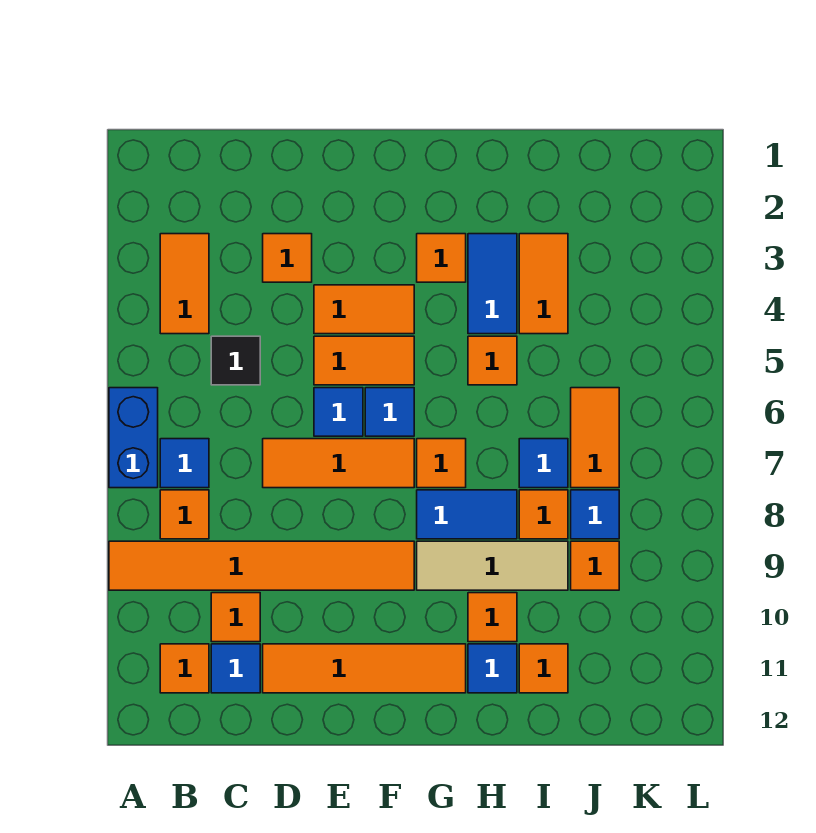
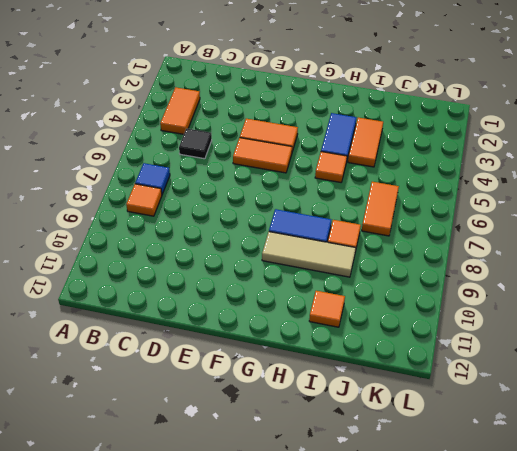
none -> blue 1x2 brick [109,388,158,488]
none -> orange 1x6 tile [109,541,414,590]
none -> orange 1x1 tile [160,644,209,693]
none -> orange 1x1 tile [211,593,260,642]

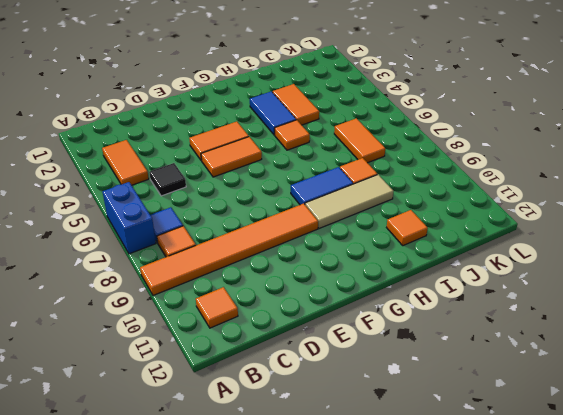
none -> orange 1x1 tile [211,593,260,642]
none -> blue 1x1 tile [211,644,260,693]
none -> orange 1x1 tile [263,234,312,282]
none -> orange 1x3 tile [263,439,414,488]

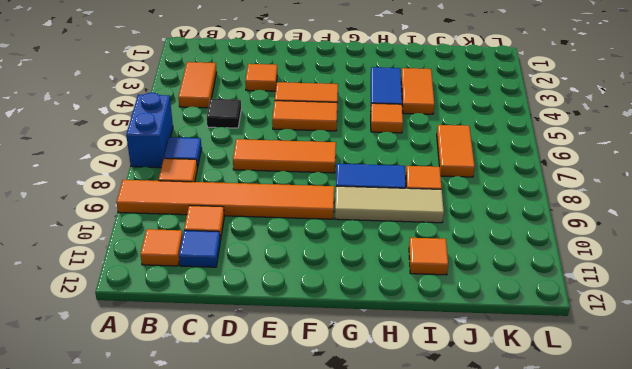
none -> orange 1x4 tile [263,644,466,693]
none -> blue 1x1 tile [314,388,363,436]
none -> blue 1x1 tile [365,388,414,436]
none -> orange 1x1 tile [417,234,466,282]

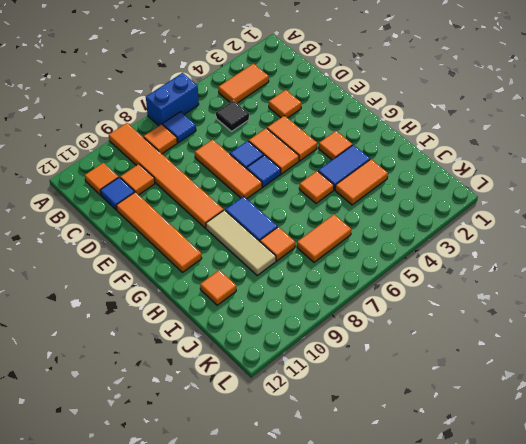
none -> orange 1x1 tile [417,439,466,488]
none -> orange 1x1 tile [468,593,517,642]
none -> blue 1x1 tile [468,644,517,693]
none -> blue 1x1 tile [519,439,568,488]

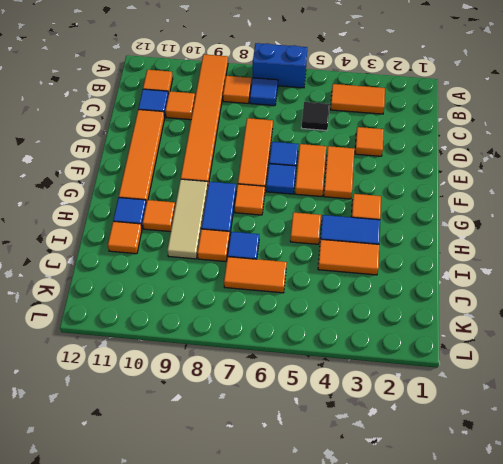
none -> blue 1x1 tile [571,490,619,539]
none -> orange 1x1 tile [571,541,619,590]

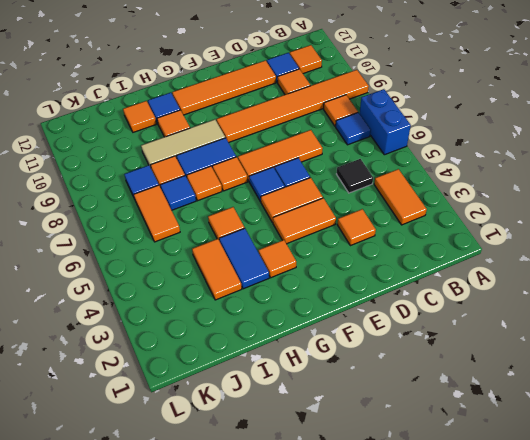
orange 1x1 tile [187,166,222,201] -> orange 1x1 tile moved to [571,541,619,590]

